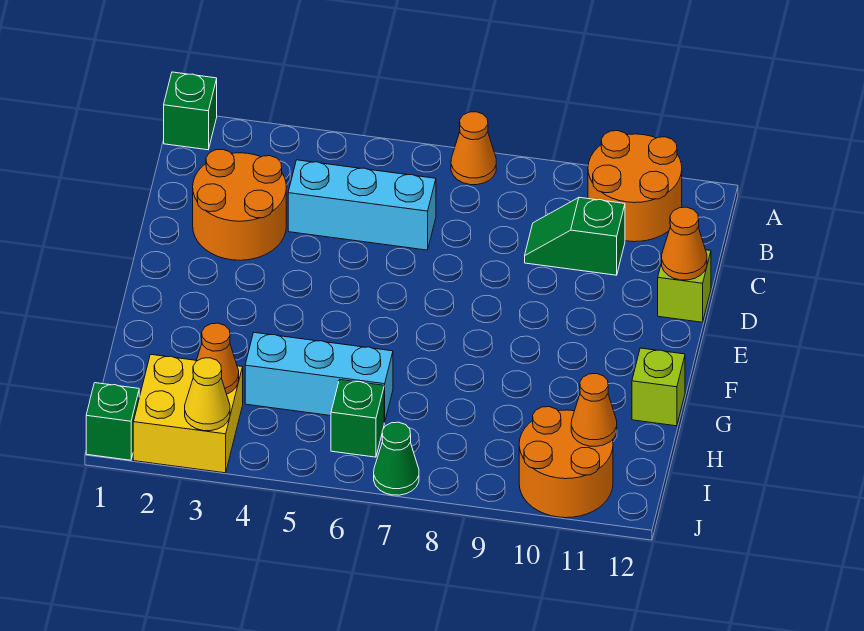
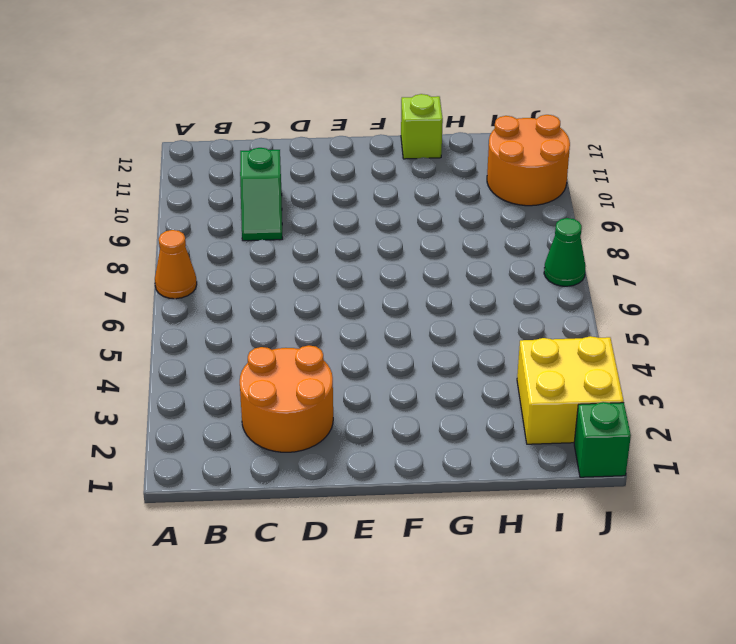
none -> green 1x1 brick [164,72,217,150]
none -> orange 2x2 round brick [588,131,682,242]
none -> cyan 1x3 brick [288,160,436,250]

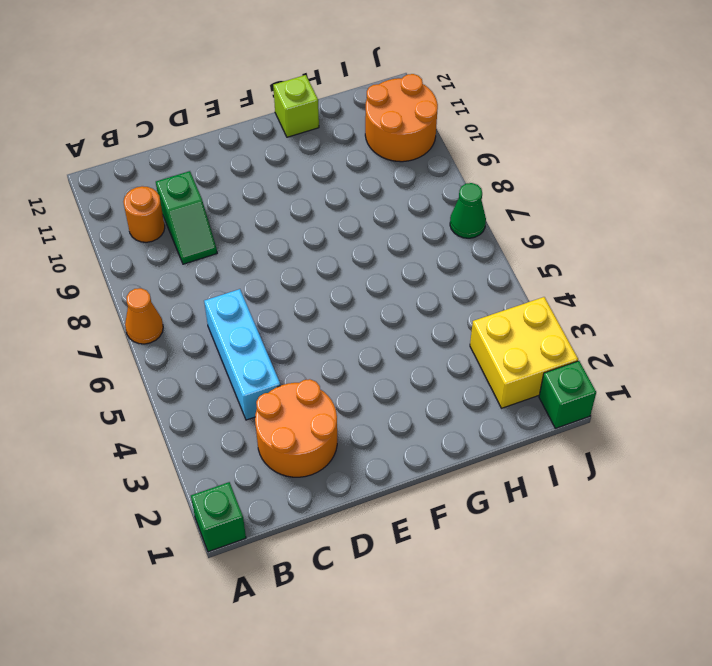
orange 1x1 round brick [123,186,165,242] -> orange 2x2 round brick [588,131,682,242]
none -> lime 1x1 brick [658,250,711,322]
none -> cyan 1x3 brick [245,333,393,422]
none -> green 1x1 brick [331,380,384,457]

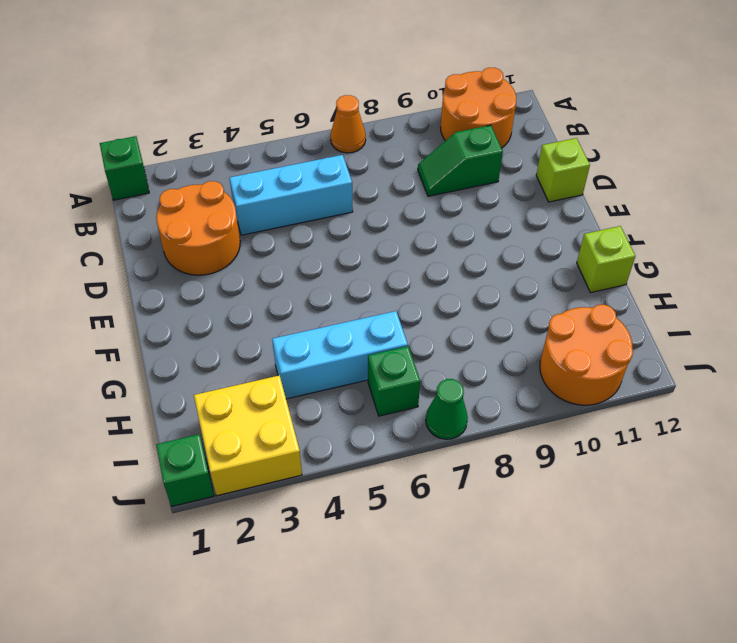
none -> orange 1x1 cone [662,207,707,280]
none -> orange 1x1 cone [196,323,239,394]
none -> orange 1x1 cone [571,374,617,446]

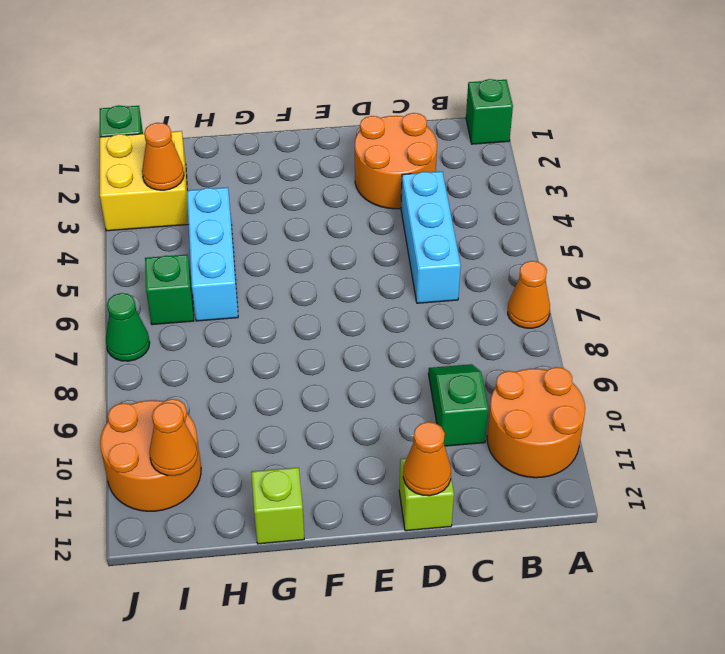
none -> yellow 1x1 cone [185,358,230,431]

